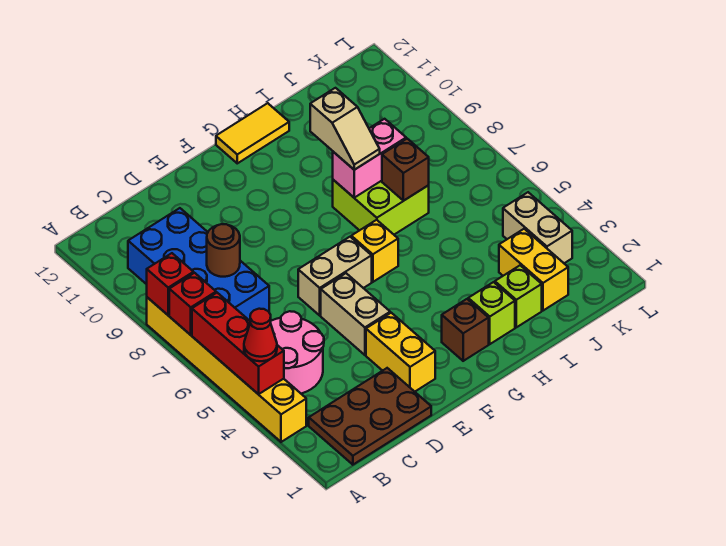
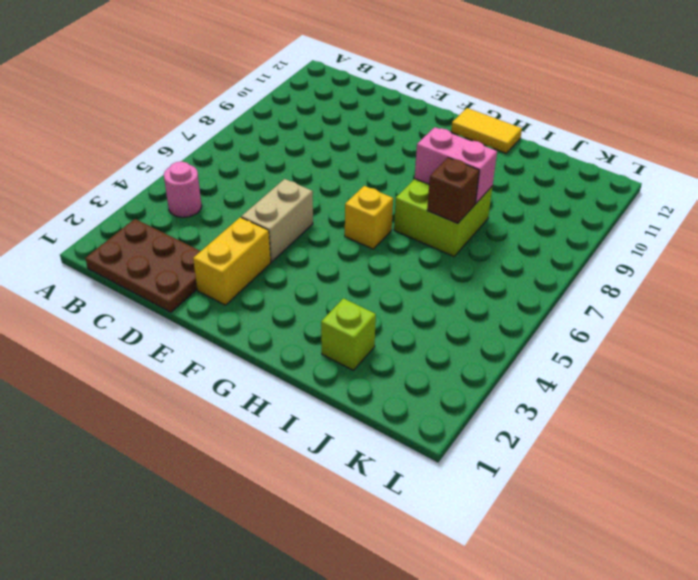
pink 1x1 round brick [164,162,202,217] -> pink 2x2 round brick [271,311,324,394]
none -> yellow 1x6 brick [147,297,306,442]
none -> blue 2x4 brick [128,208,269,321]
none -> tan 1x2 brick [298,237,372,315]

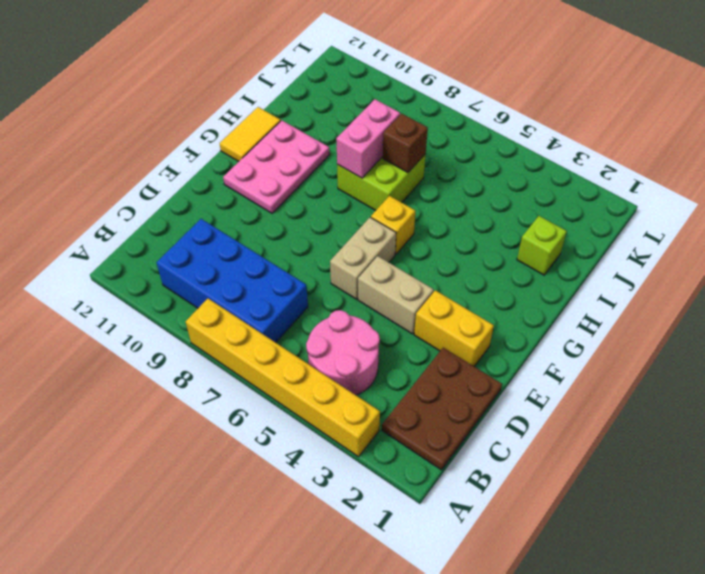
pink 2x3 plate [223,120,330,213] -> none
none -> brown 1x1 brick [442,299,489,361]
none -> lime 1x1 brick [468,282,515,344]
none -> yellow 1x2 brick [499,229,568,311]

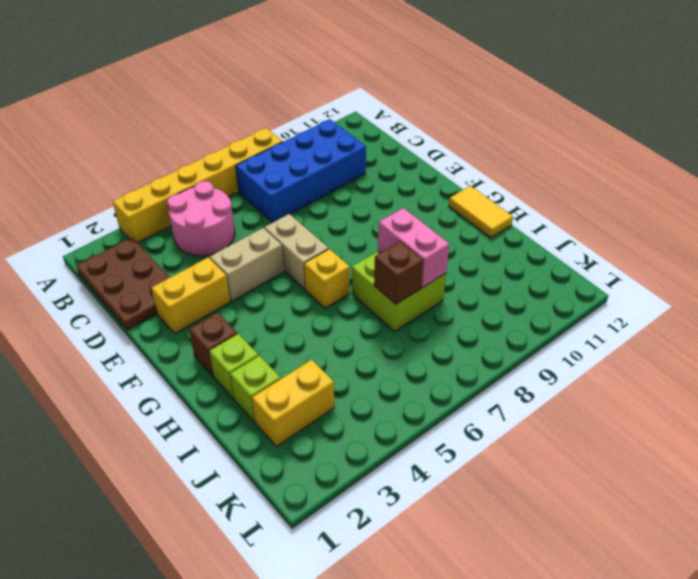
none -> tan 1x2 brick [503,192,572,263]
none -> red 1x3 brick [192,293,284,394]
none -> red 1x1 brick [169,273,216,335]

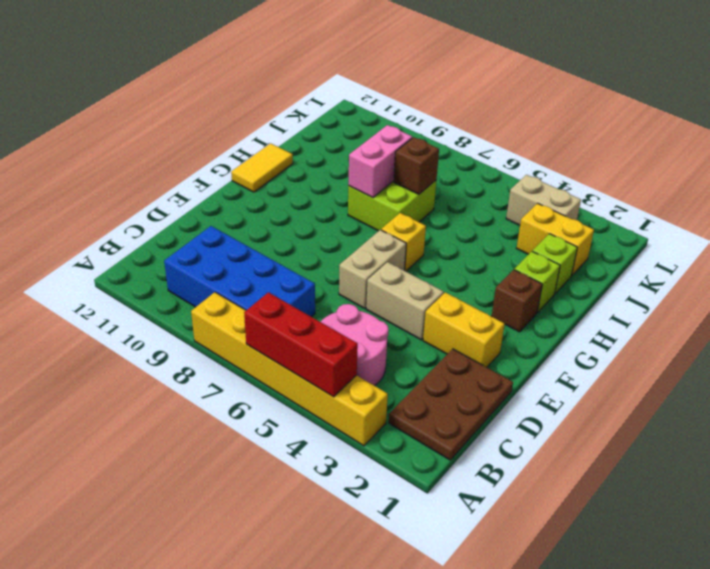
none -> red 1x1 brick [169,273,216,335]
none -> red 1x1 brick [147,253,194,315]
none -> brown 1x1 round brick [207,224,240,277]

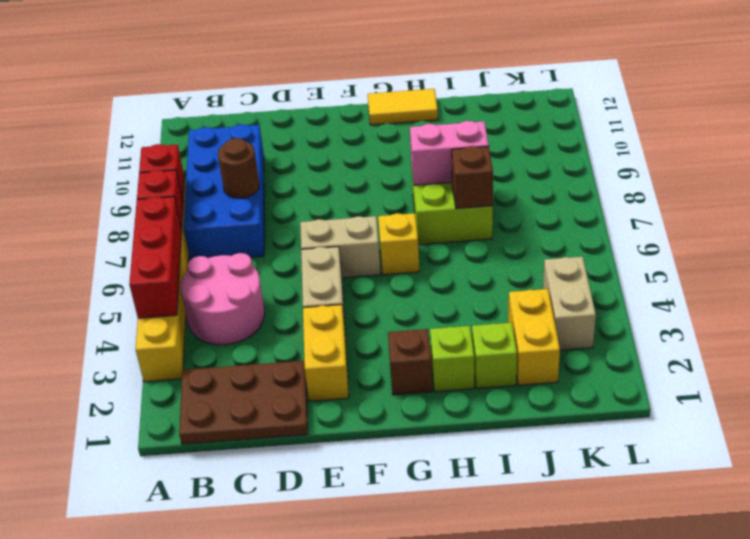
none -> red 1x1 cone [244,309,277,361]
none -> tan 1x2 slope [310,88,380,170]

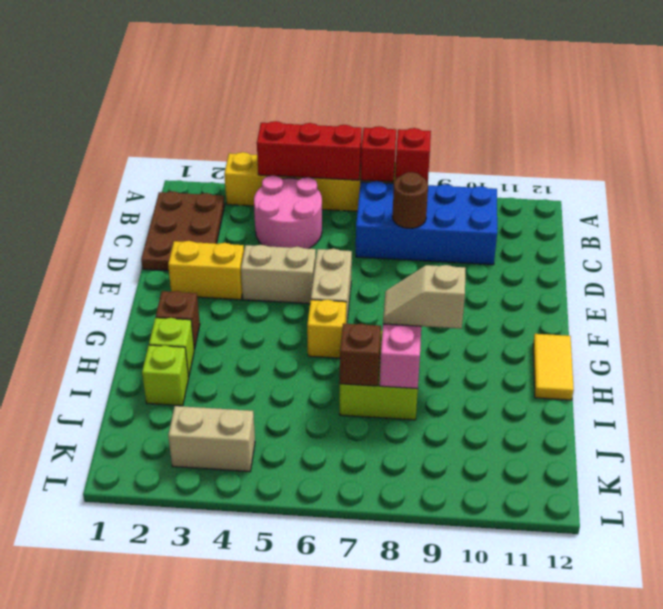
none -> yellow 1x2 brick [499,229,568,311]
none -> red 1x1 cone [244,309,277,361]

